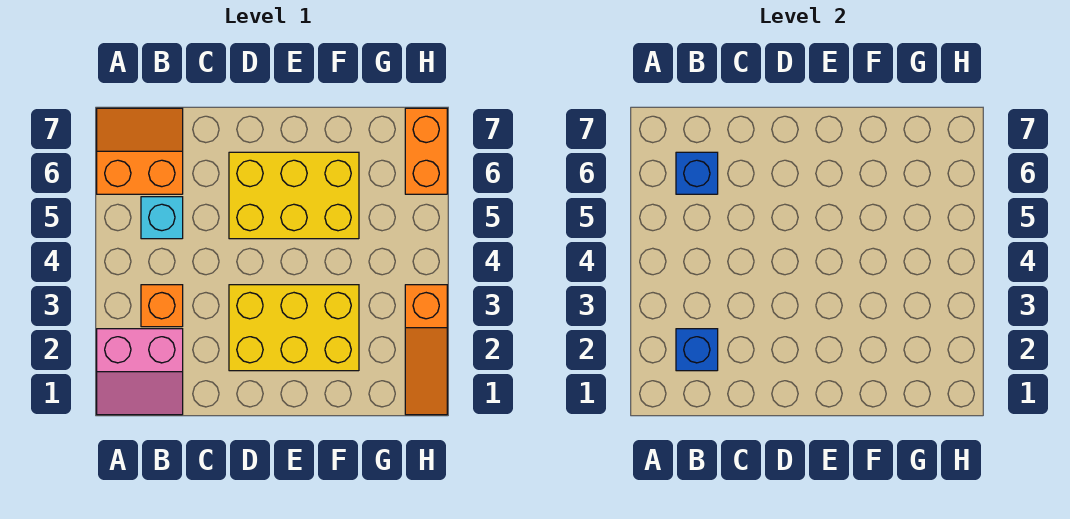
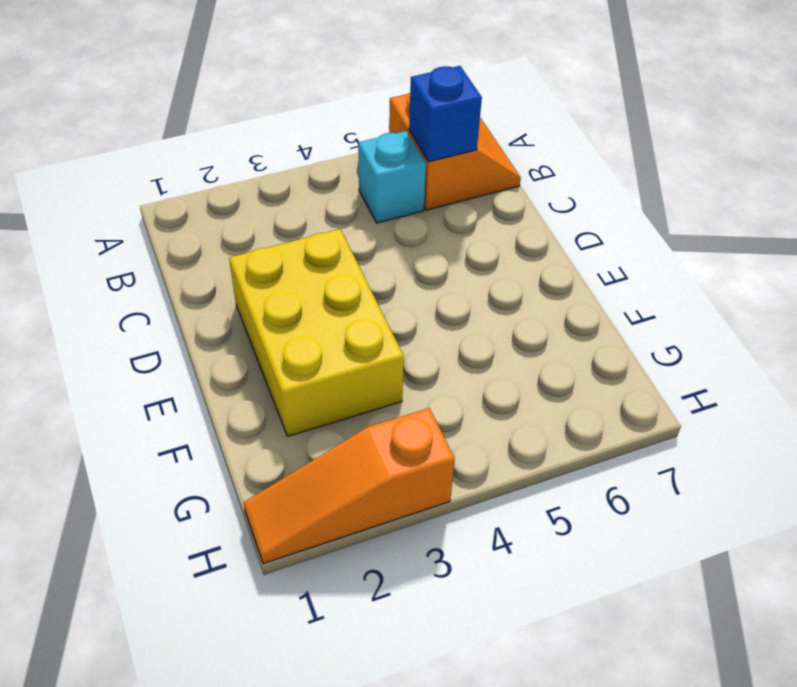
none -> pink 2x2 slope [97,329,183,415]
none -> orange 1x1 brick [141,285,183,327]

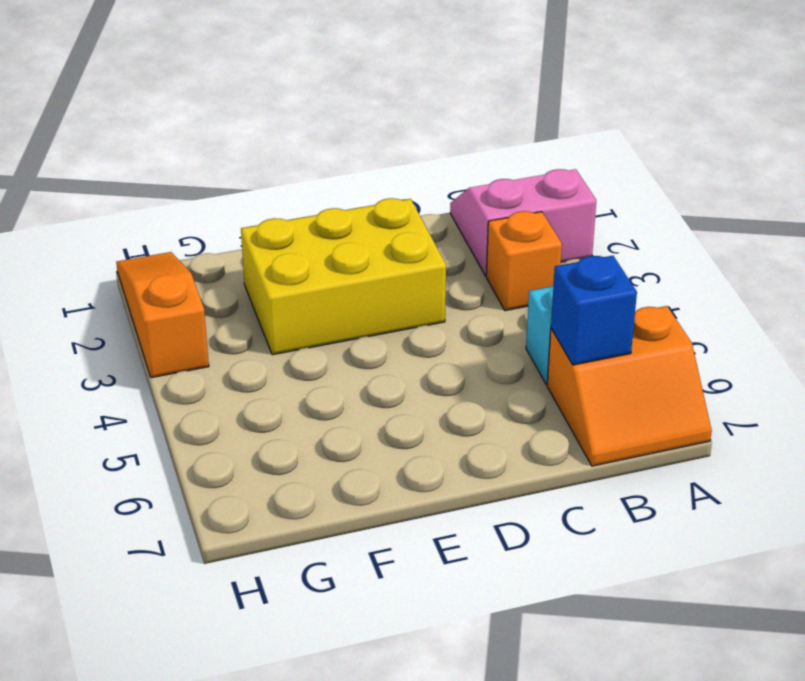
none -> yellow 2x3 brick [229,152,359,239]
none -> orange 1x2 brick [405,108,447,194]

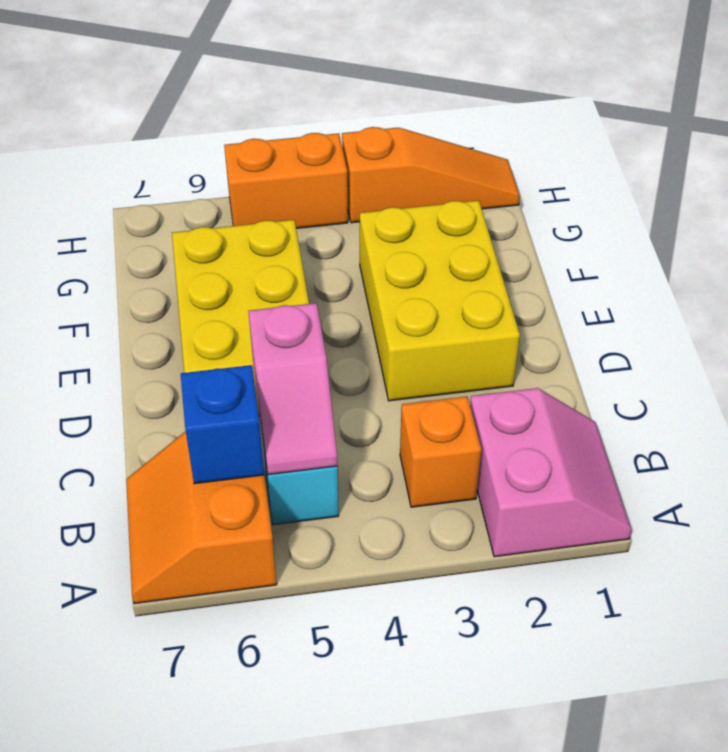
pink 1x2 slope [248,303,338,475] -> none
orange 1x2 brick [224,133,348,228] -> orange 1x2 brick moved to [405,108,447,194]
none -> blue 1x1 brick [676,329,718,371]

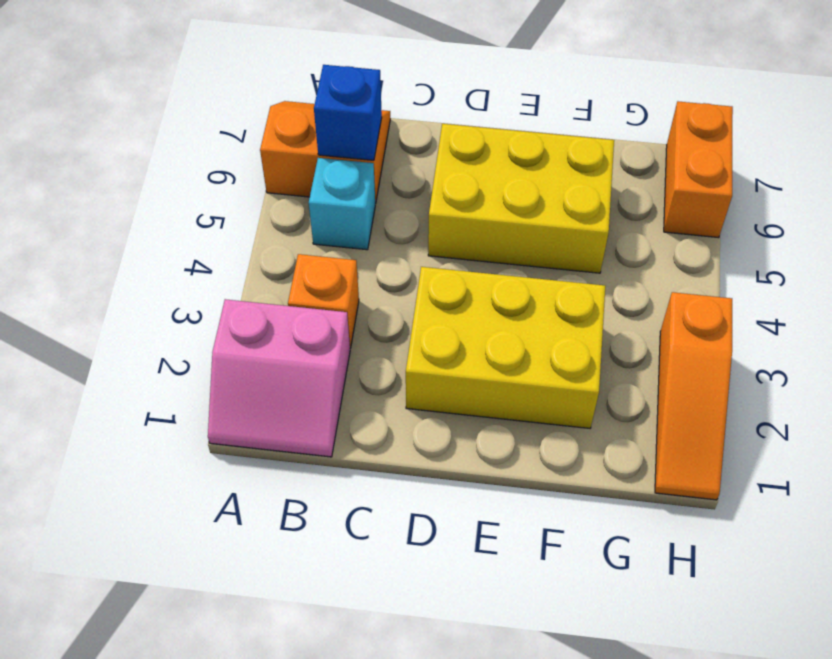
none -> blue 1x1 brick [676,329,718,371]

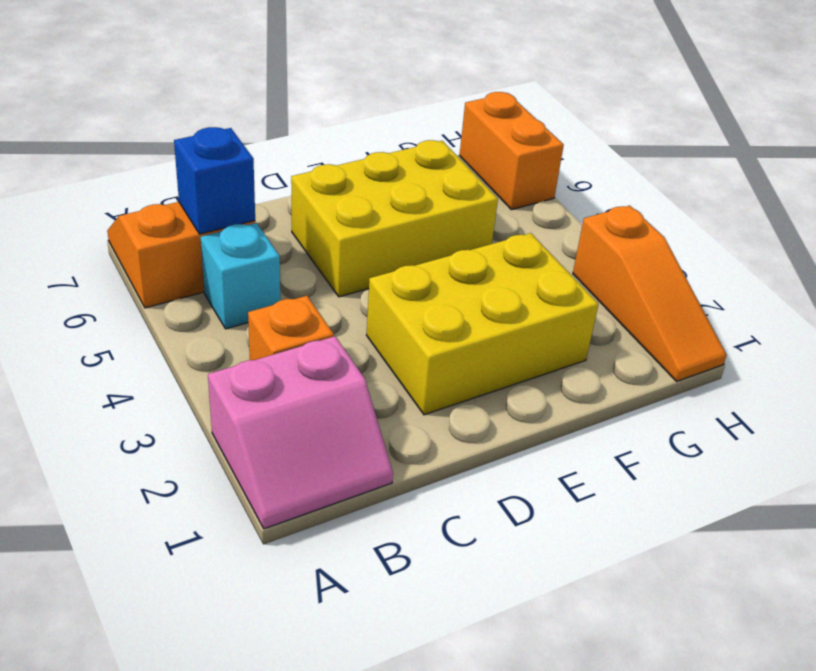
none -> blue 1x1 brick [676,329,718,371]

